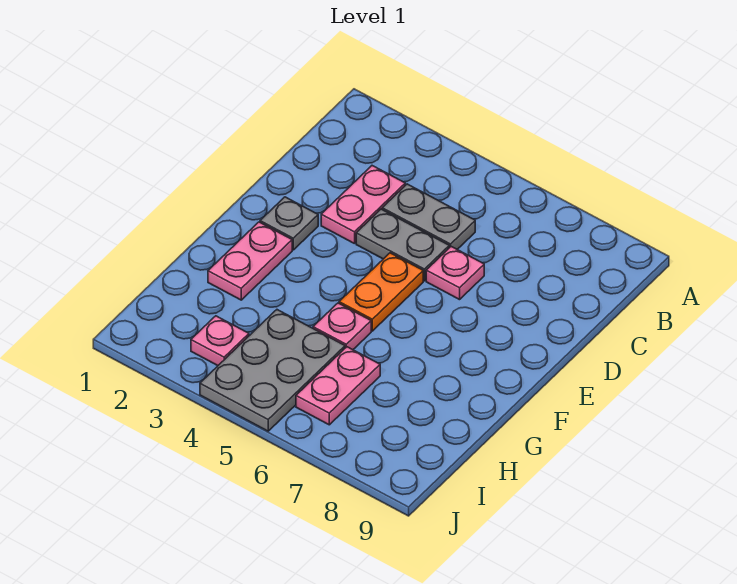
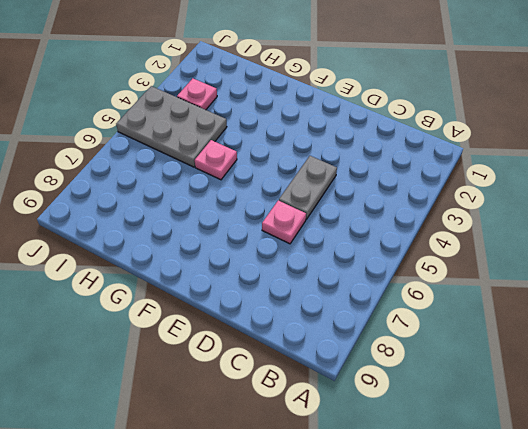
none -> pink 1x2 plate [321,166,405,244]
none -> grey 1x2 plate [382,184,475,249]

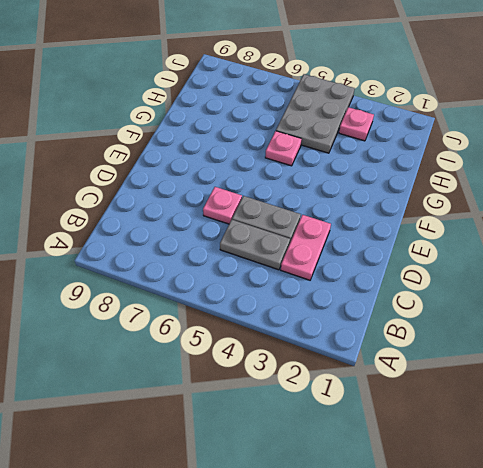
none -> grey 1x1 plate [260,197,318,250]
none -> orange 1x2 plate [339,253,423,331]

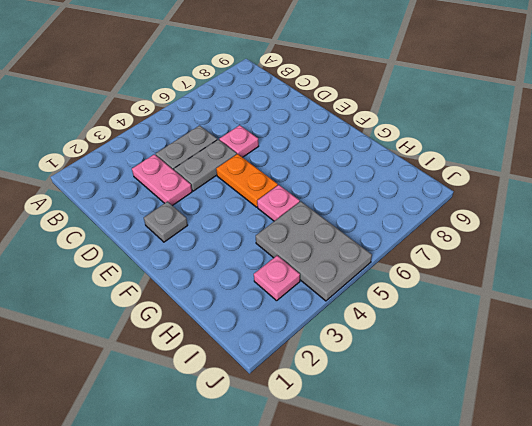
none -> pink 1x2 plate [208,222,292,300]
none -> pink 1x2 plate [296,347,380,425]

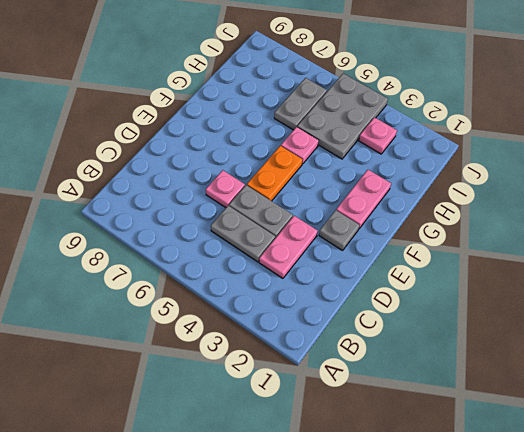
grey 1x2 plate [274,78,327,130] -> pink 1x2 plate [296,347,380,425]

